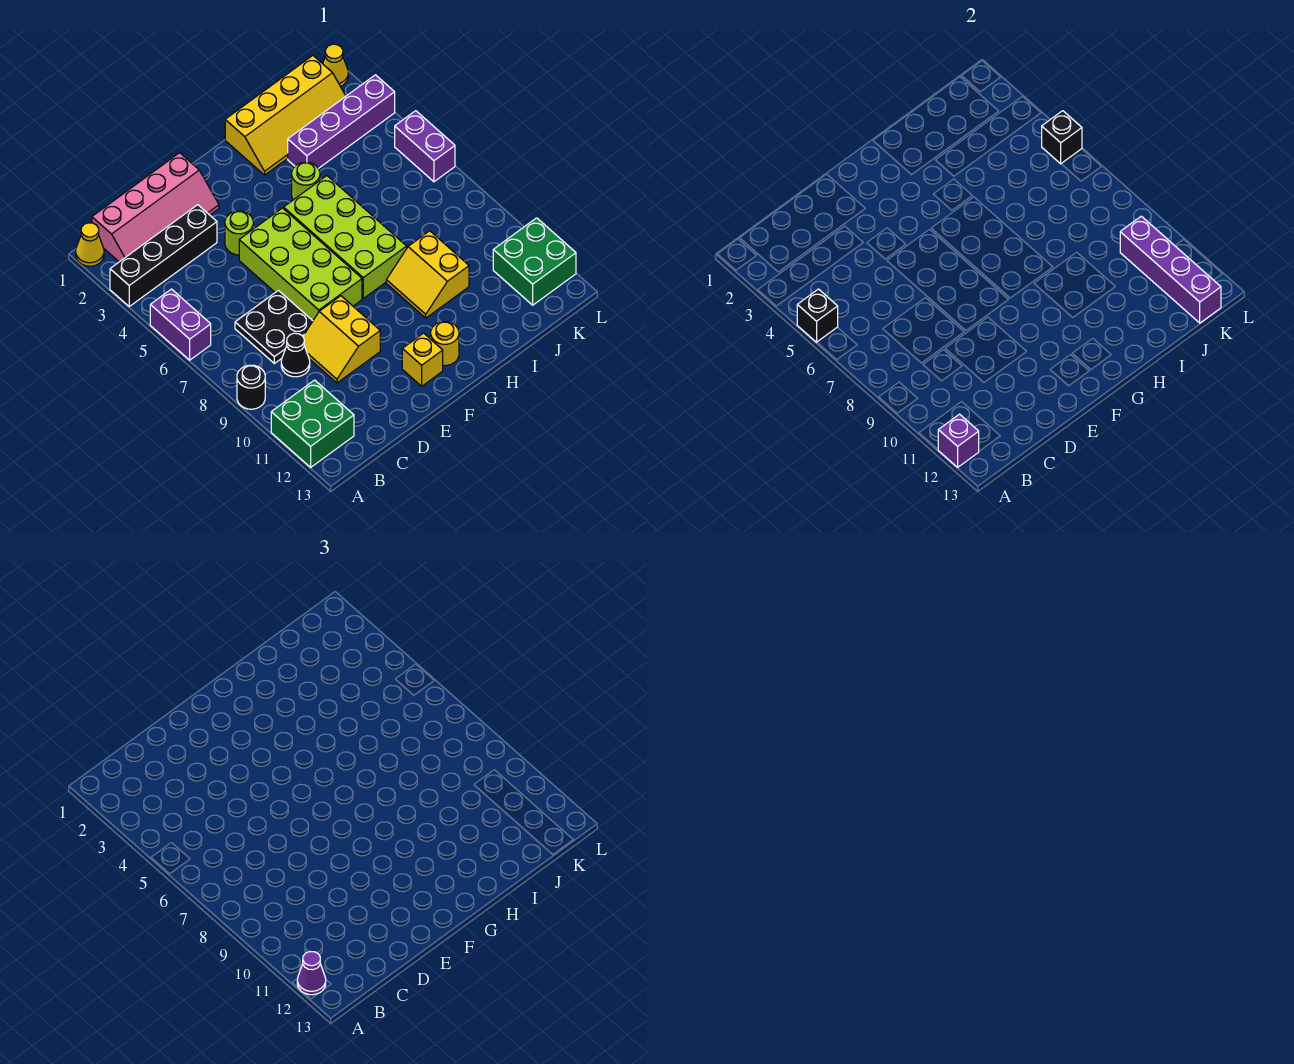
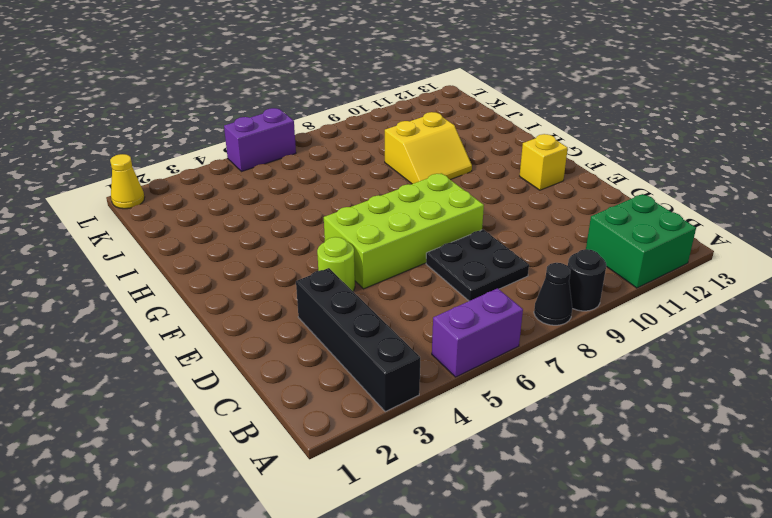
black 1x1 cone [534,263,572,325] -> black 1x1 cone moved to [281,333,310,377]
none -> yellow 1x1 cone [76,223,104,266]
none -> pink 2x4 slope [92,153,219,262]
none -> yellow 2x2 slope [303,296,380,383]

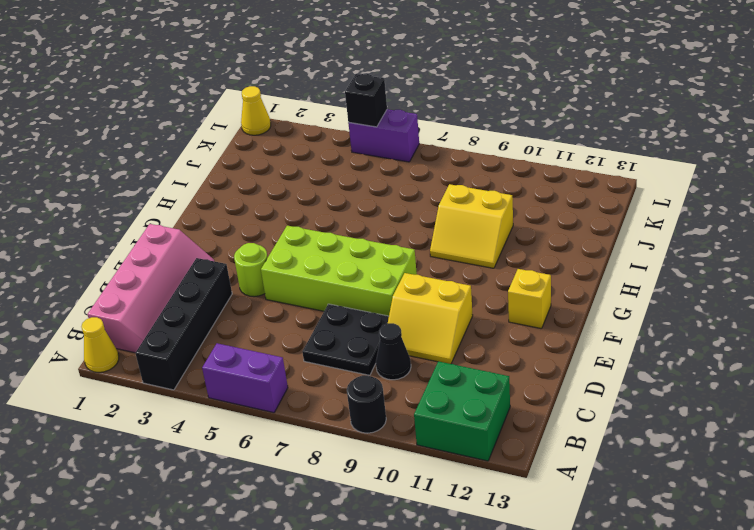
none -> lime 2x4 brick [284,176,407,298]
none -> yellow 1x1 round brick [431,322,459,366]
none -> yellow 2x4 slope [225,56,346,175]

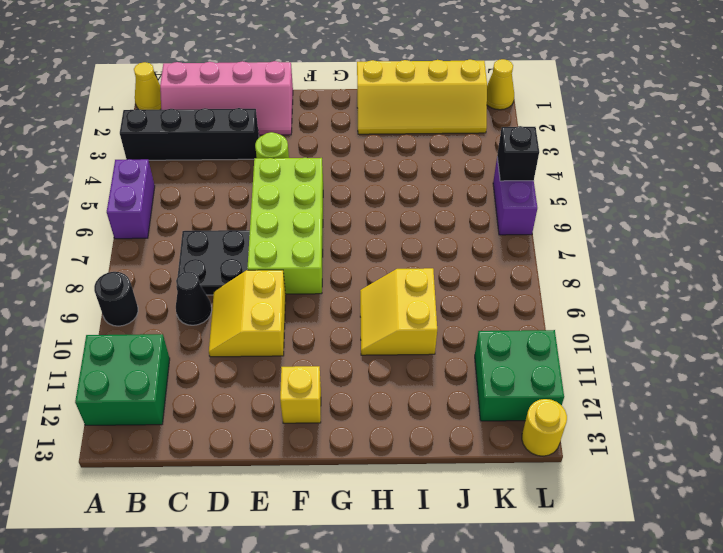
yellow 1x1 round brick [522,399,567,456] -> yellow 1x1 round brick moved to [431,322,459,366]
none -> lime 2x4 brick [284,176,407,298]
none -> lime 1x1 round brick [292,162,320,200]
none -> purple 1x4 brick [288,75,395,169]

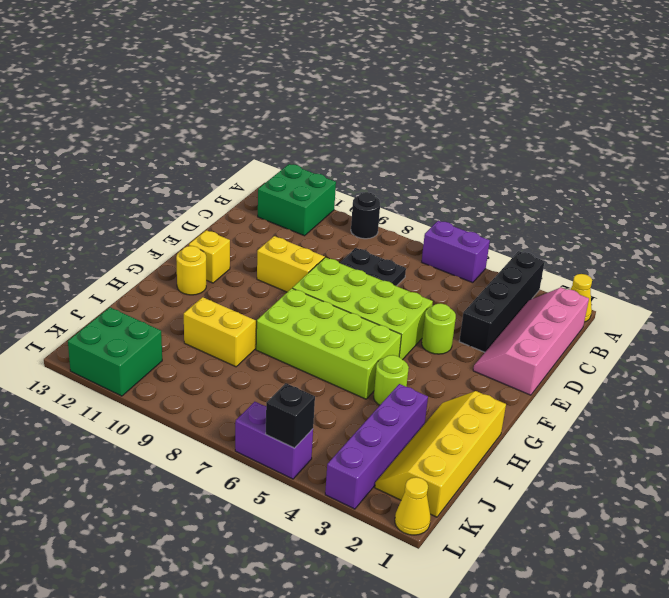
none -> black 1x1 cone [281,333,310,377]
none -> black 1x1 brick [797,289,838,342]
none -> purple 1x1 brick [938,414,979,467]

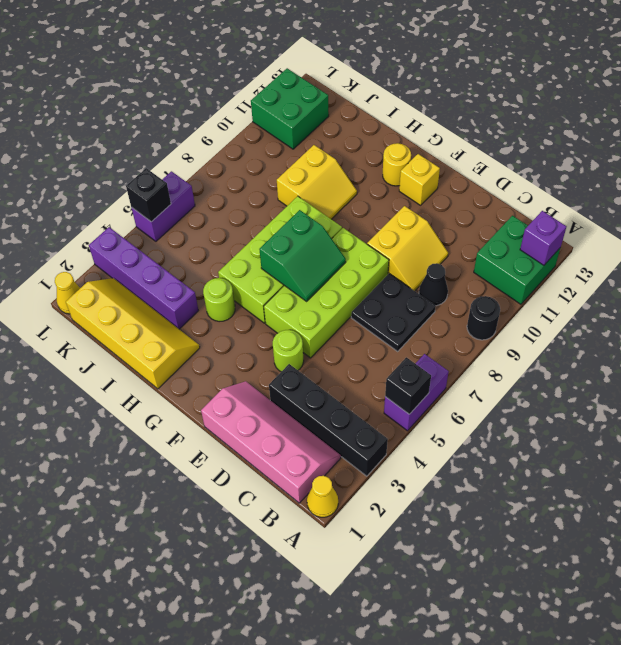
green 2x2 slope [259,210,346,301] -> none
none -> purple 1x4 brick [1120,216,1221,323]
none -> purple 1x1 cone [297,952,326,995]

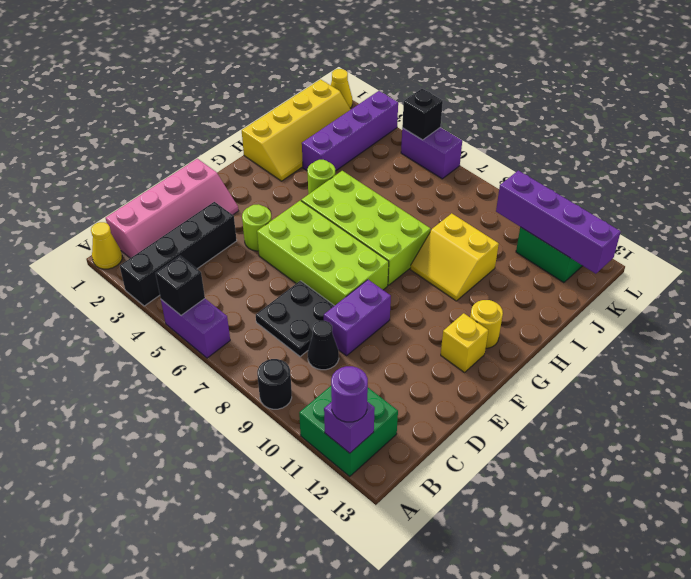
purple 1x1 round brick [331,366,368,422] -> purple 1x1 cone [297,952,326,995]
purple 1x2 brick [324,280,391,356] -> yellow 2x2 slope [303,296,380,383]

